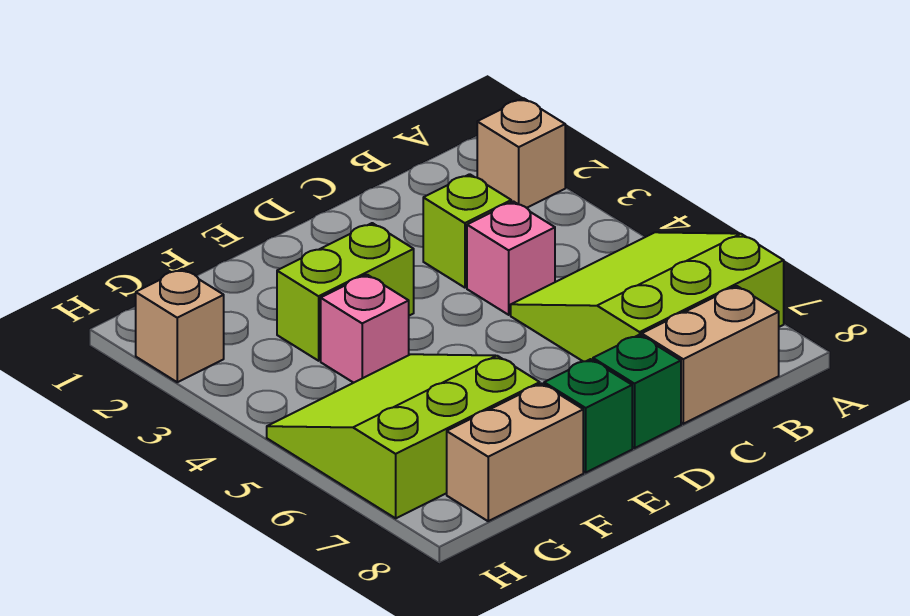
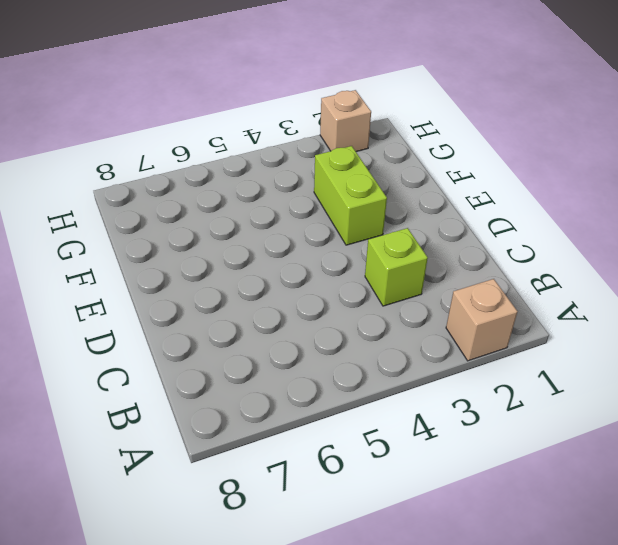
none -> lime 3x3 slope [511,232,784,361]
none -> tan 1x2 brick [642,286,779,424]
none -> pink 1x1 brick [467,202,555,315]

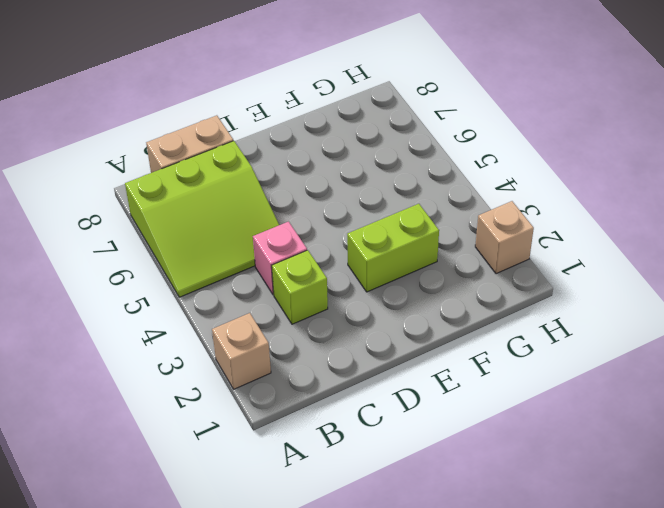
none -> green 1x1 brick [593,335,681,448]
none -> green 1x1 brick [544,359,632,472]
none -> pink 1x1 brick [321,275,409,383]

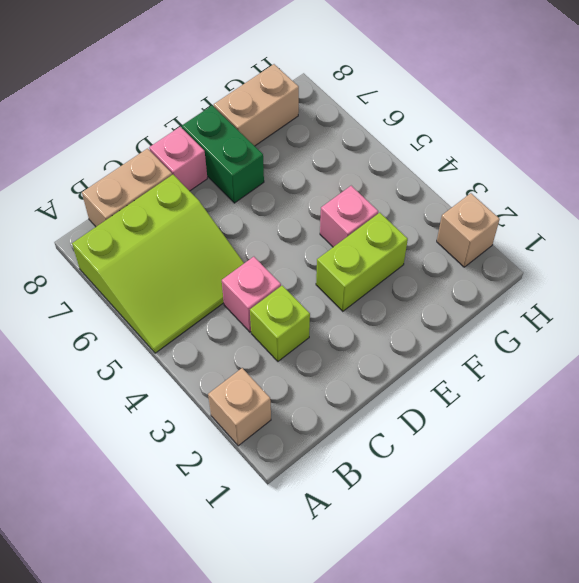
pink 1x1 brick [149,127,207,191] -> green 1x1 brick [593,335,681,448]
green 1x2 brick [182,106,264,203] -> green 1x1 brick [544,359,632,472]
none -> lime 3x3 slope [267,354,540,518]

